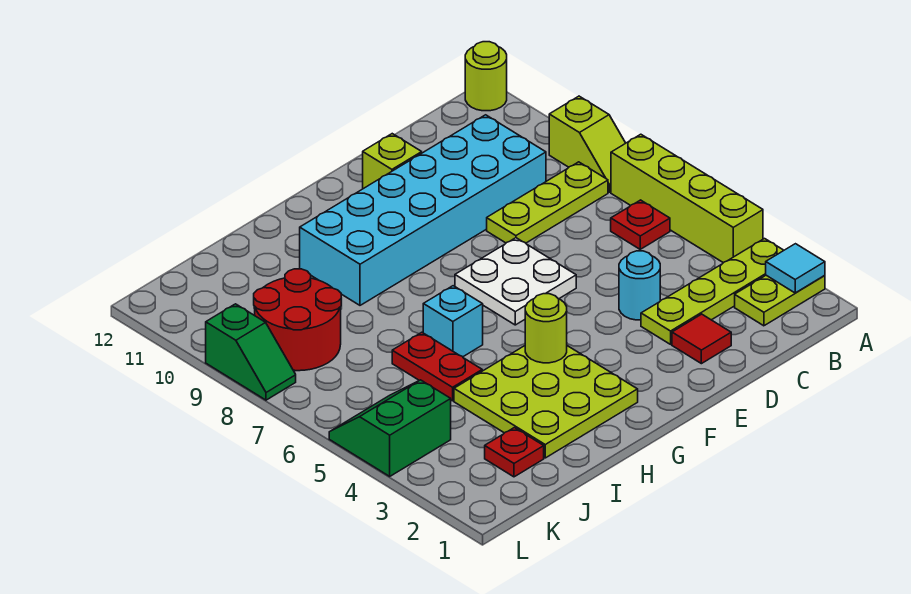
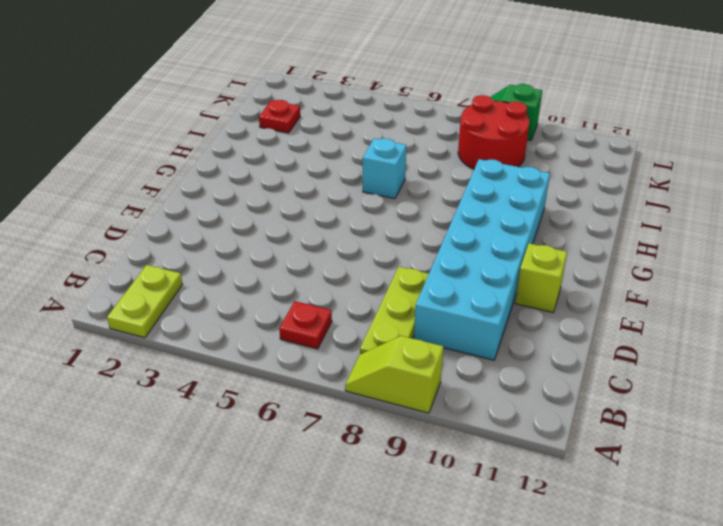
none -> lime 1x4 plate [641,239,784,344]
none -> lime 1x4 brick [611,134,763,263]
none -> lime 1x1 round brick [465,42,507,111]

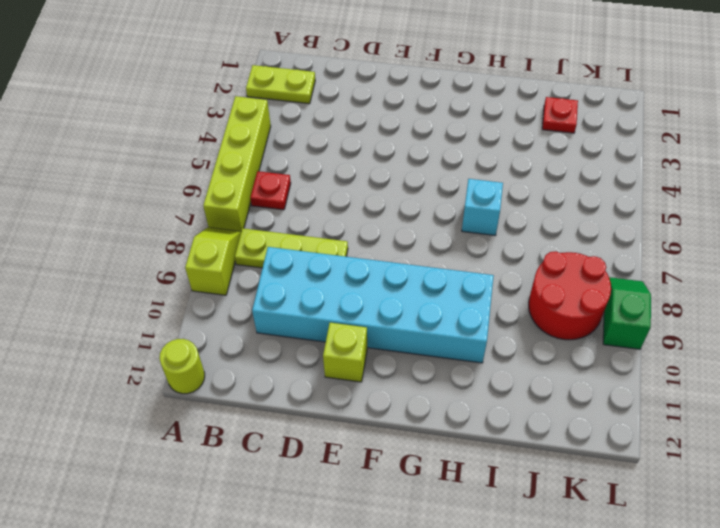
none -> lime 1x4 plate [641,239,784,344]
none -> red 1x1 tile [672,314,731,364]
none -> cyan 1x1 round brick [619,251,660,320]

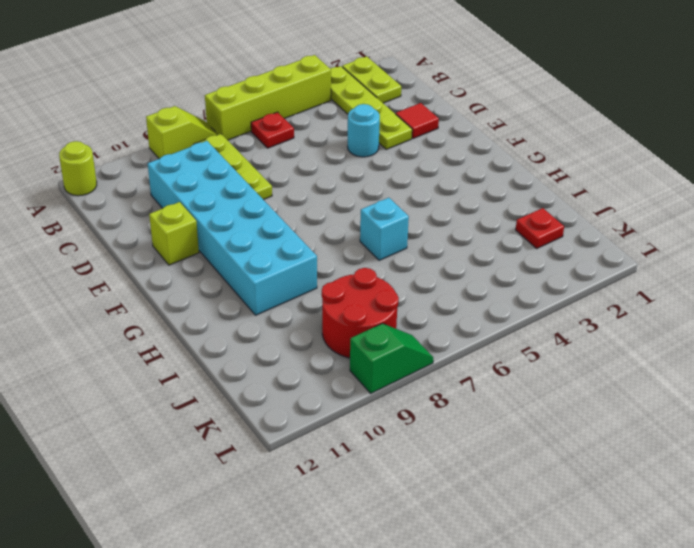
none -> white 2x2 plate [455,238,576,325]
none -> lime 3x3 plate [454,346,638,458]
none -> red 1x2 plate [392,332,482,401]

